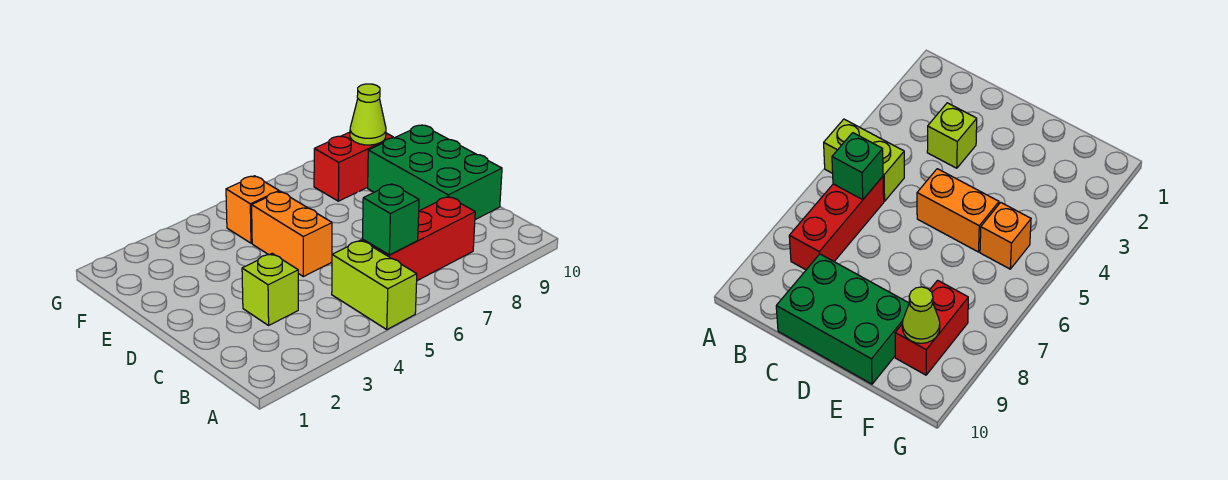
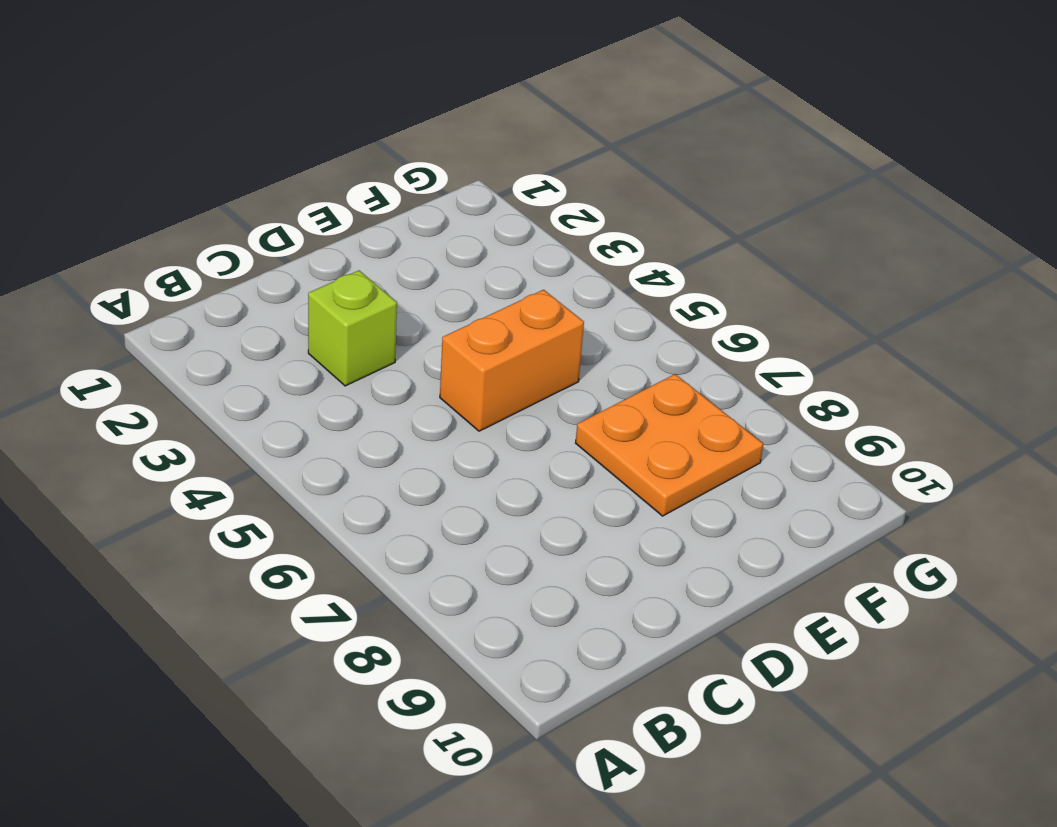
orange 2x2 plate [576,374,763,516] -> red 1x2 brick [314,132,393,201]
none -> lime 1x2 brick [332,240,417,329]
none -> red 1x3 brick [362,197,475,281]

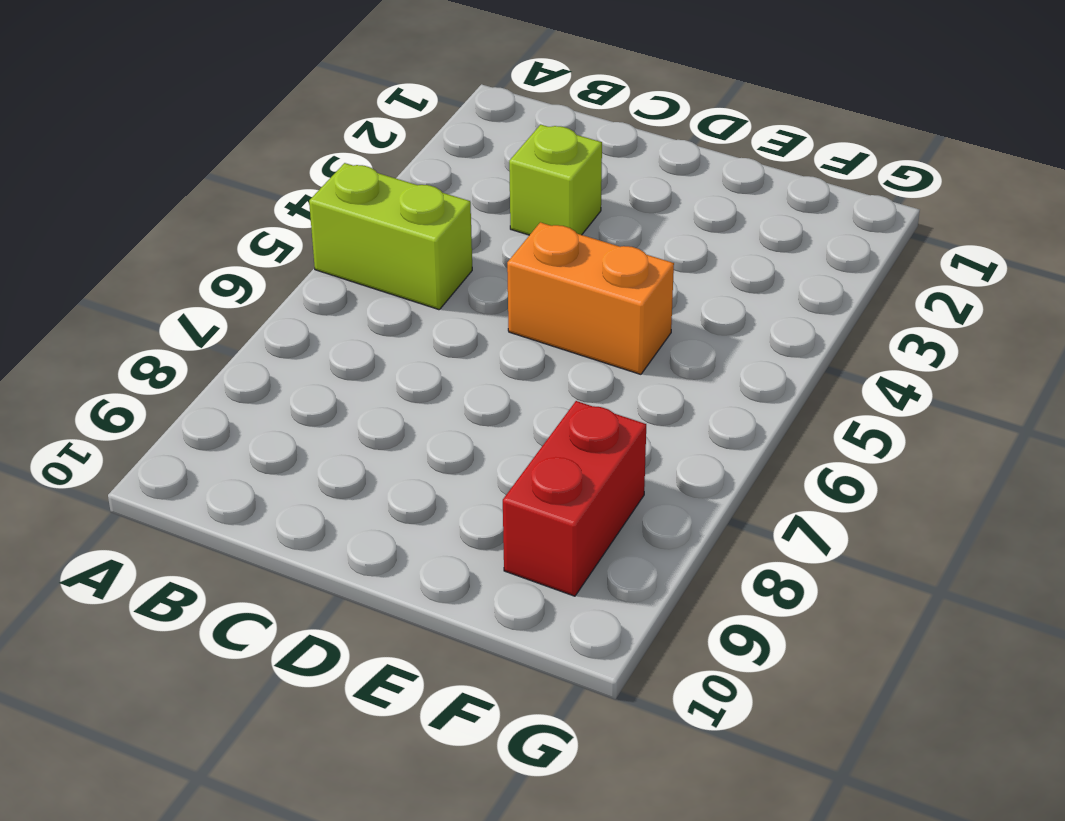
none -> red 1x3 brick [362,197,475,281]
none -> green 2x3 brick [368,125,502,220]

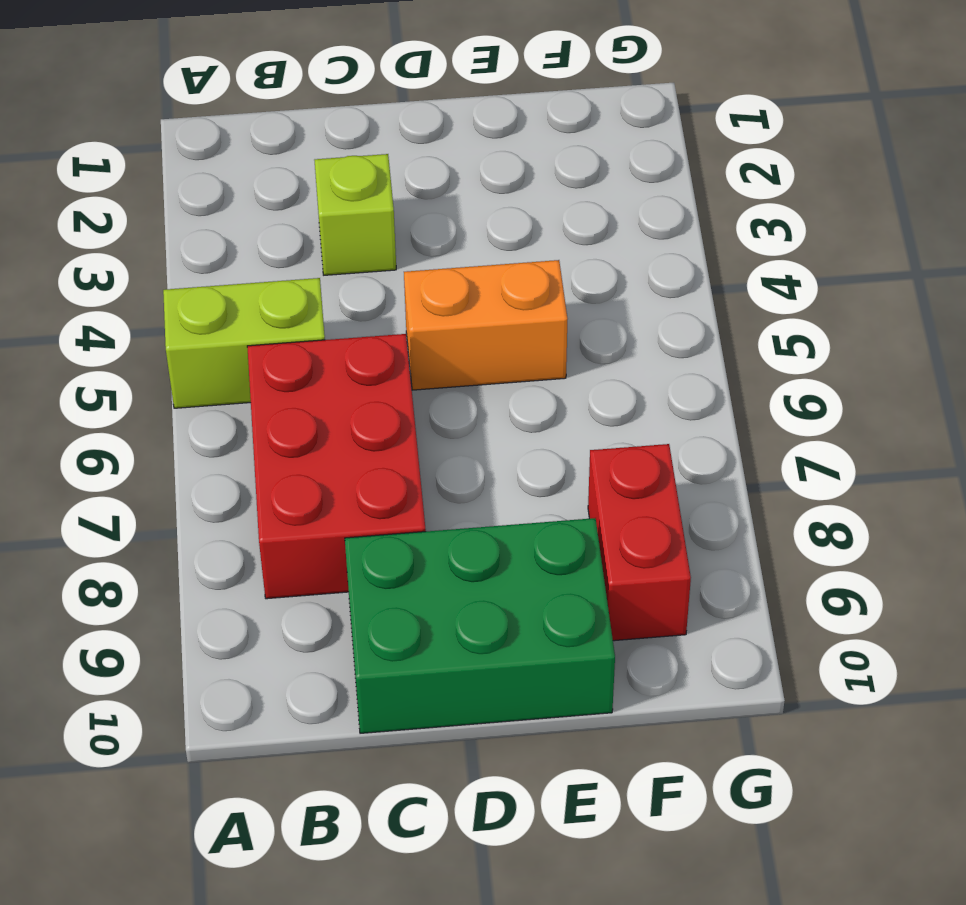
red 2x3 brick [247,334,426,599] -> red 1x3 brick [362,197,475,281]
none -> orange 1x1 brick [226,176,279,243]
none -> green 1x1 brick [362,184,419,255]

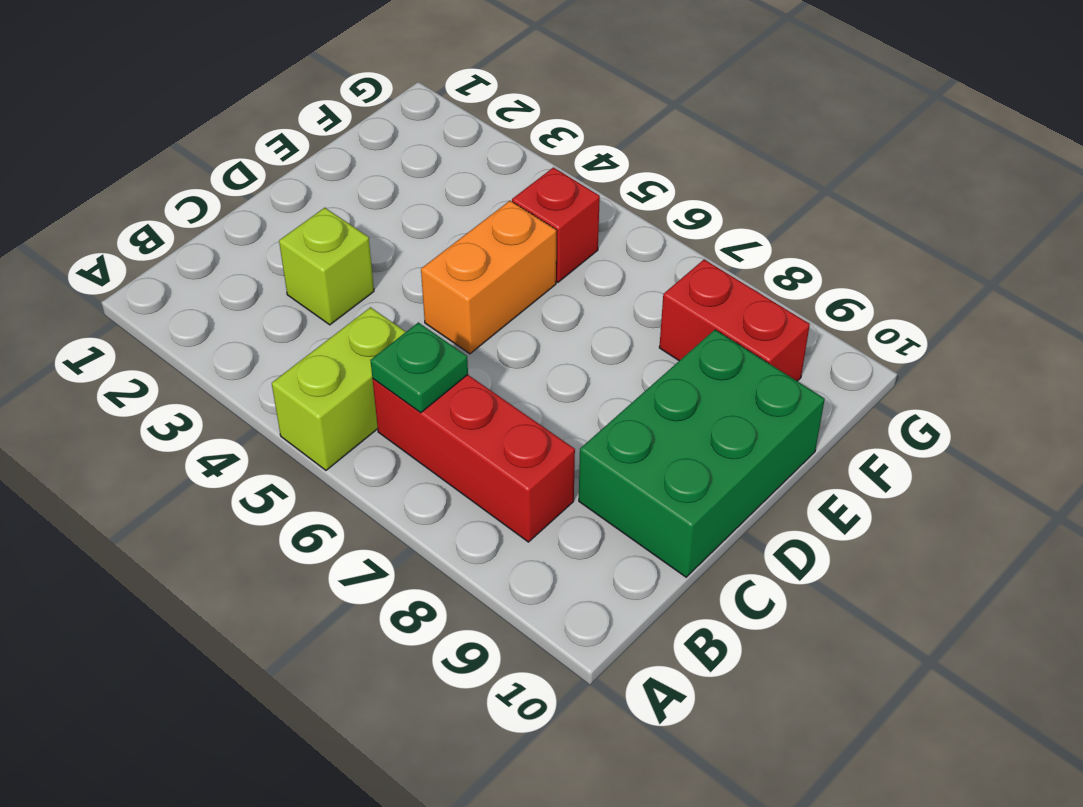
green 1x1 plate [370,322,468,413] -> green 1x1 brick [362,184,419,255]
red 1x1 brick [512,167,600,282] -> orange 1x1 brick [226,176,279,243]
none -> lime 1x1 cone [350,84,386,145]

